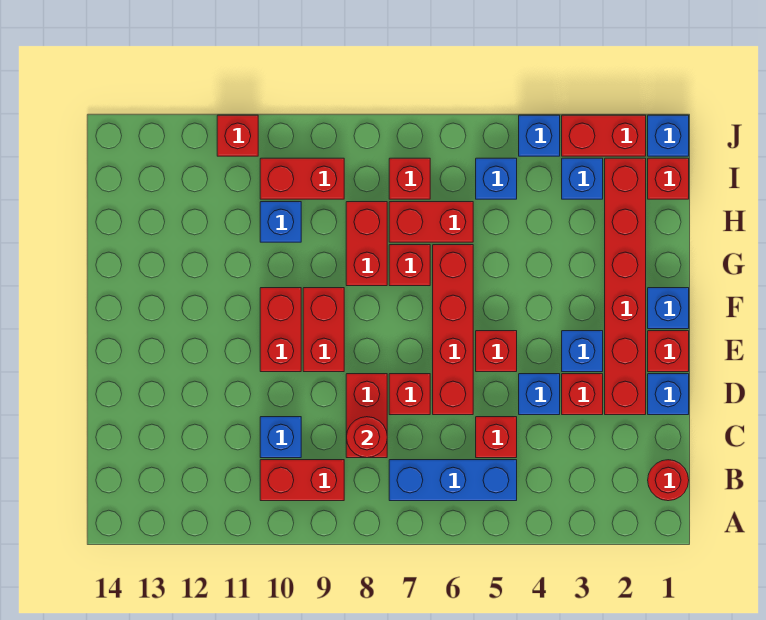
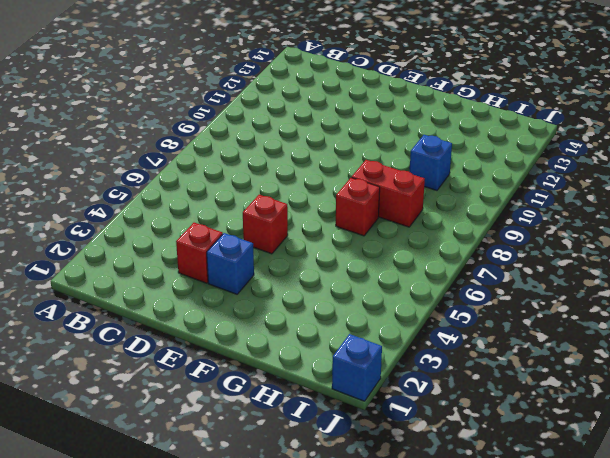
none -> red 1x1 round brick [648,460,689,501]
none -> blue 1x3 brick [389,460,517,501]
none -> red 1x2 brick [260,460,344,501]
none -> red 1x1 brick [476,417,517,458]

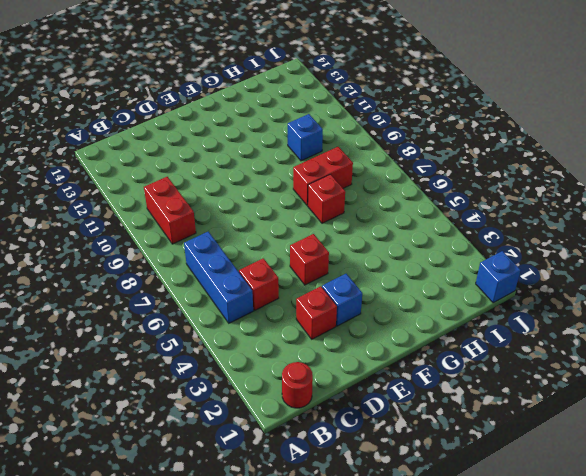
none -> red 1x2 brick [346,374,387,458]
none -> blue 1x1 brick [260,417,301,458]
none -> blue 1x1 brick [648,374,689,415]
none -> red 1x6 brick [605,158,646,415]

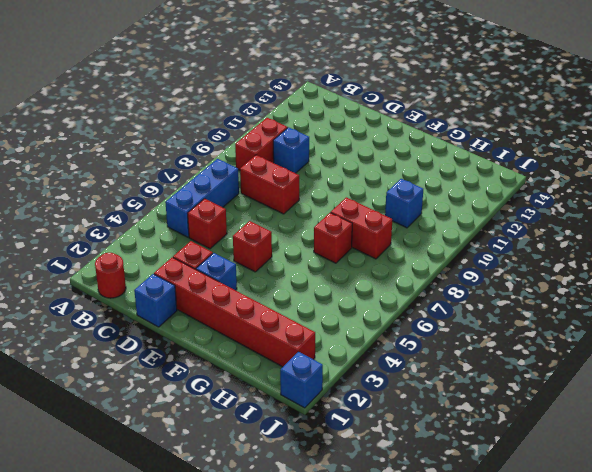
none -> blue 1x1 brick [519,374,560,415]
none -> red 1x4 brick [433,245,473,415]
none -> red 1x1 brick [389,374,430,415]
none -> red 1x1 brick [648,331,689,372]

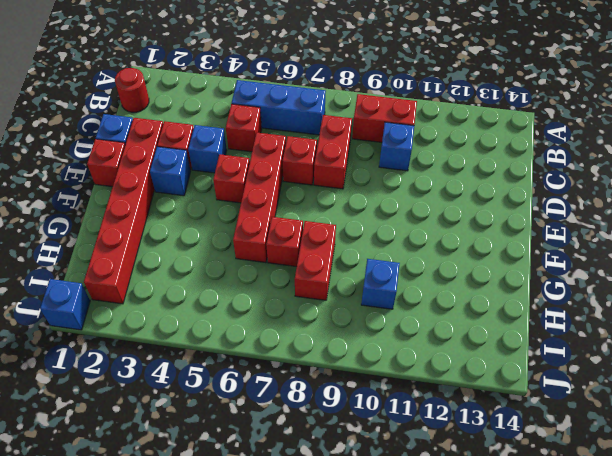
none -> red 1x2 brick [303,288,344,372]
none -> red 1x2 brick [260,288,301,372]
none -> blue 1x1 brick [648,288,689,329]
none -> red 1x2 brick [389,202,473,242]

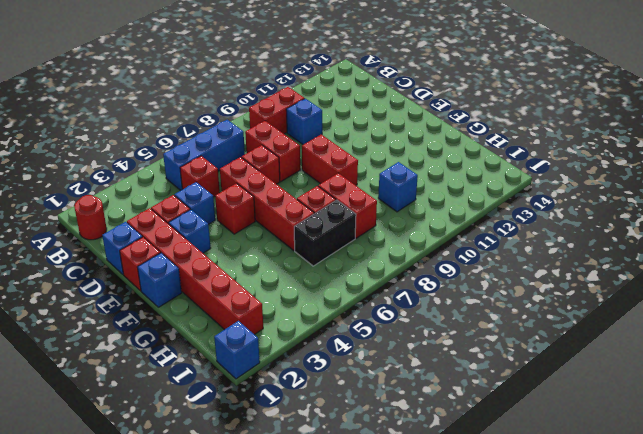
black 1x2 brick [294,200,356,266] -> red 1x2 brick [389,202,473,242]
none -> red 1x2 brick [260,288,301,372]
none -> red 1x1 brick [648,158,689,199]
none -> blue 1x1 brick [562,158,603,199]
none -> blue 1x1 brick [476,158,517,199]

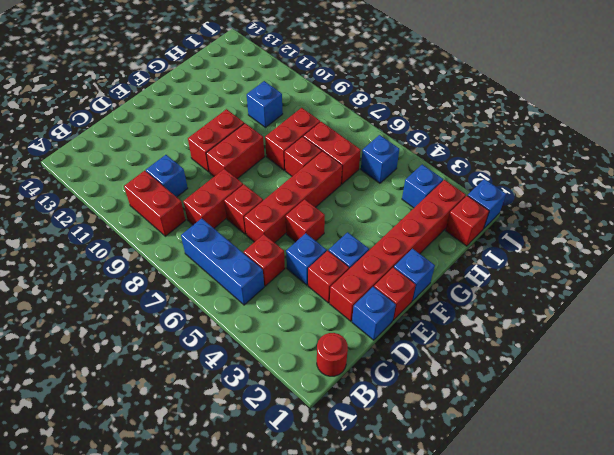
none -> red 1x1 brick [389,158,430,199]
none -> red 1x2 brick [260,158,344,199]
none -> red 1x2 brick [562,115,646,156]
none -> blue 1x1 brick [519,115,560,156]

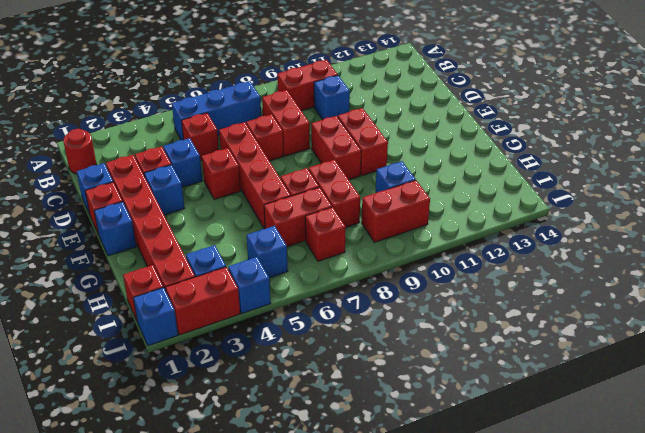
none -> red 1x1 brick [217,115,258,156]
none -> red 1x1 round brick [346,417,387,458]

